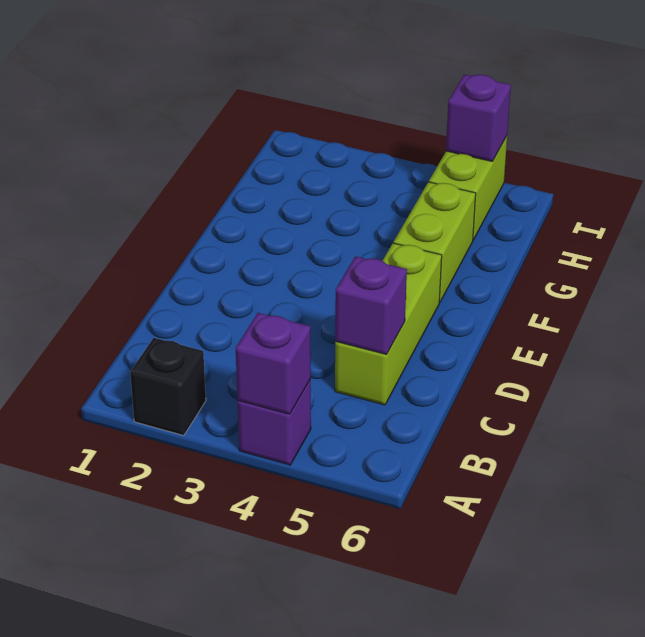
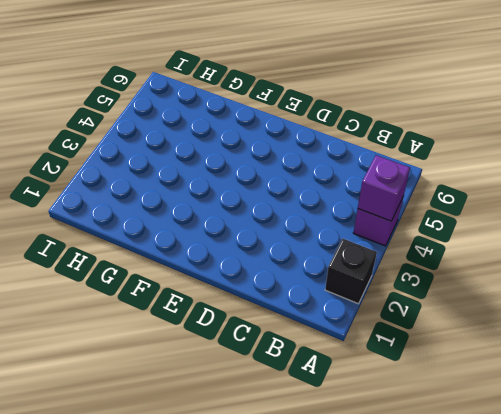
none -> lime 1x3 brick [335,243,442,405]
none -> lime 1x2 brick [394,182,476,302]

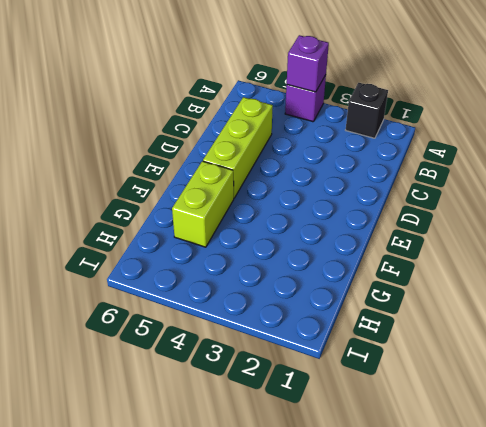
none -> lime 1x2 brick [429,136,507,240]
none -> purple 1x1 brick [335,256,407,355]

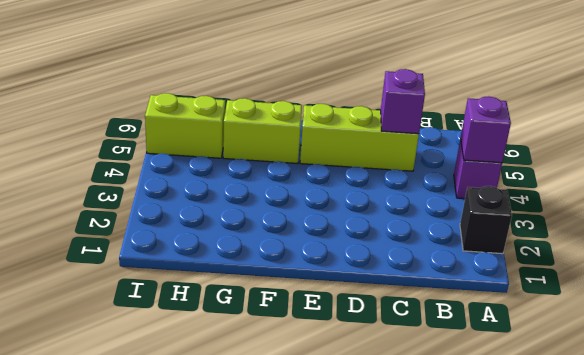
none -> purple 1x1 brick [446,75,511,162]

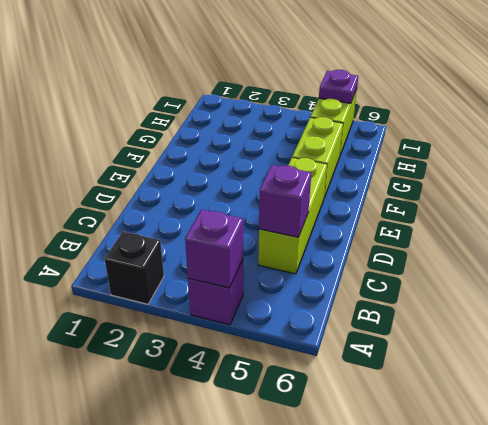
purple 1x1 plate [319,70,358,103] -> purple 1x1 brick [446,75,511,162]

